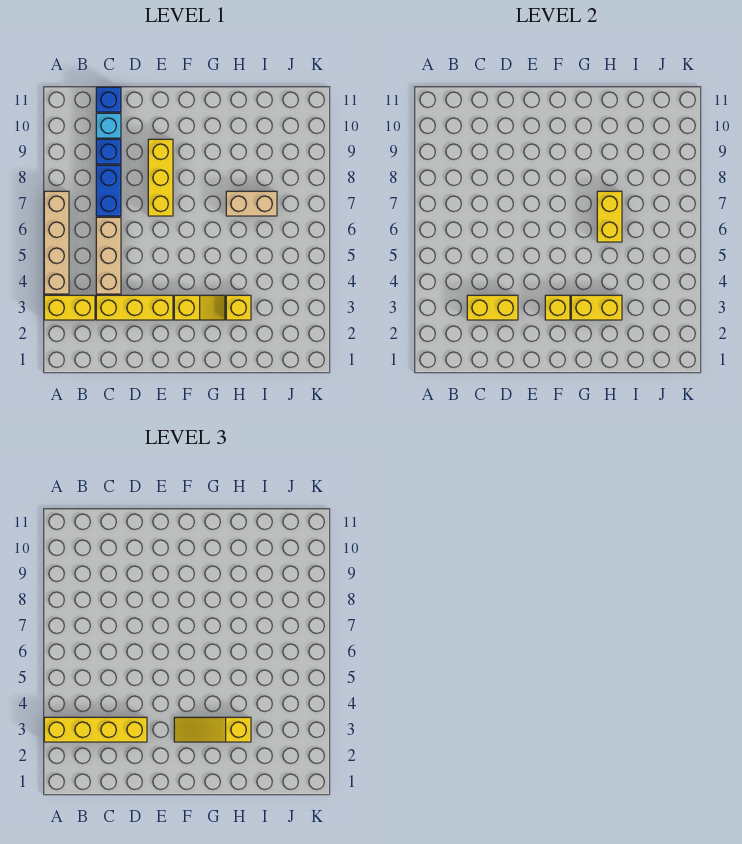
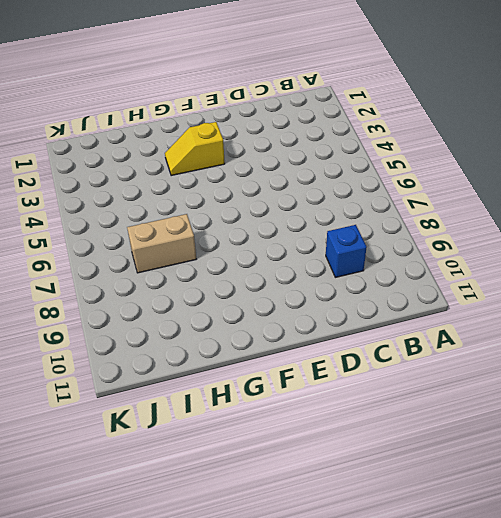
none -> yellow 1x2 brick [44,295,95,320]
none -> tan 1x4 brick [44,191,69,294]
none -> yellow 1x3 brick [96,295,173,320]

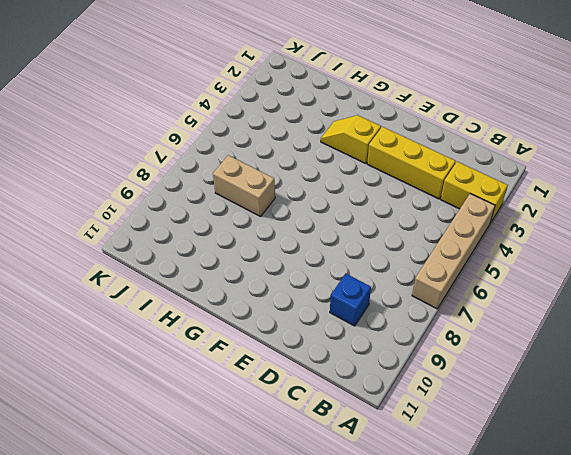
none -> tan 1x3 brick [96,217,121,294]
none -> blue 1x2 brick [96,165,121,216]
none -> cyan 1x1 brick [96,113,121,138]

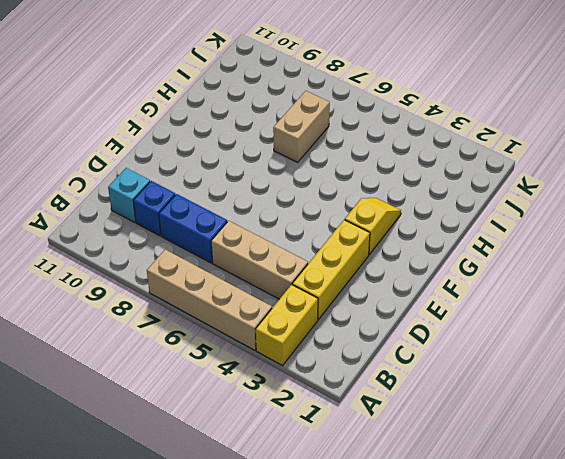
none -> blue 1x1 brick [96,87,121,112]
none -> yellow 1x3 brick [148,139,173,216]
none -> yellow 1x1 brick [226,295,251,320]

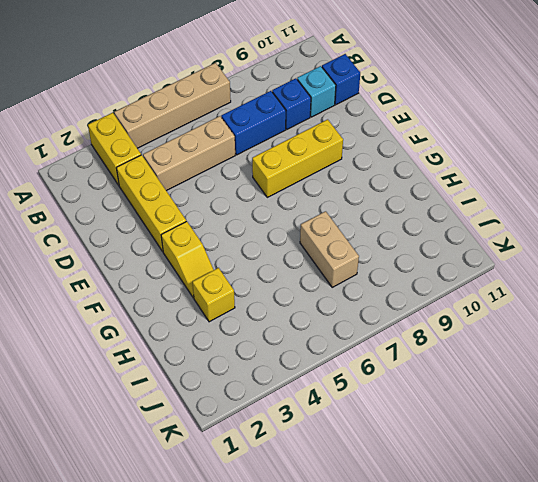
none -> yellow 1x2 brick [467,295,518,320]
none -> yellow 1x1 brick [545,295,570,320]
none -> yellow 1x2 brick [571,295,622,320]

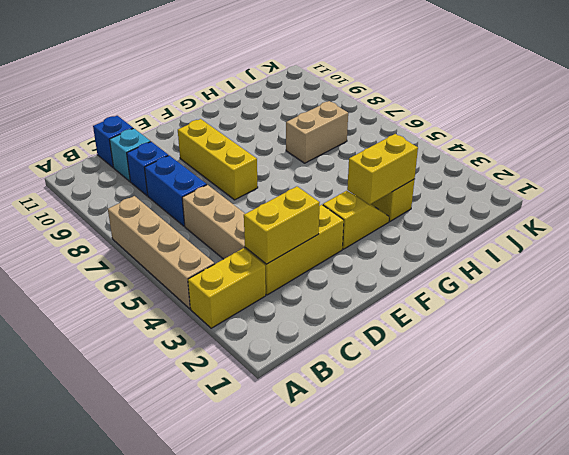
none -> yellow 1x1 brick [545,295,570,320]
none -> yellow 1x2 brick [597,191,622,242]
none -> yellow 1x4 brick [44,717,147,742]

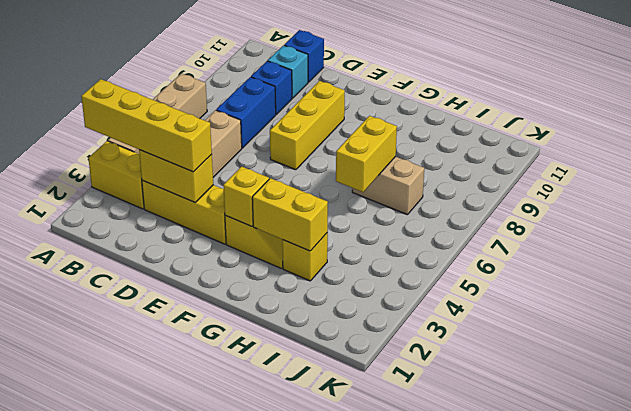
none -> yellow 1x3 slope [174,717,251,742]

